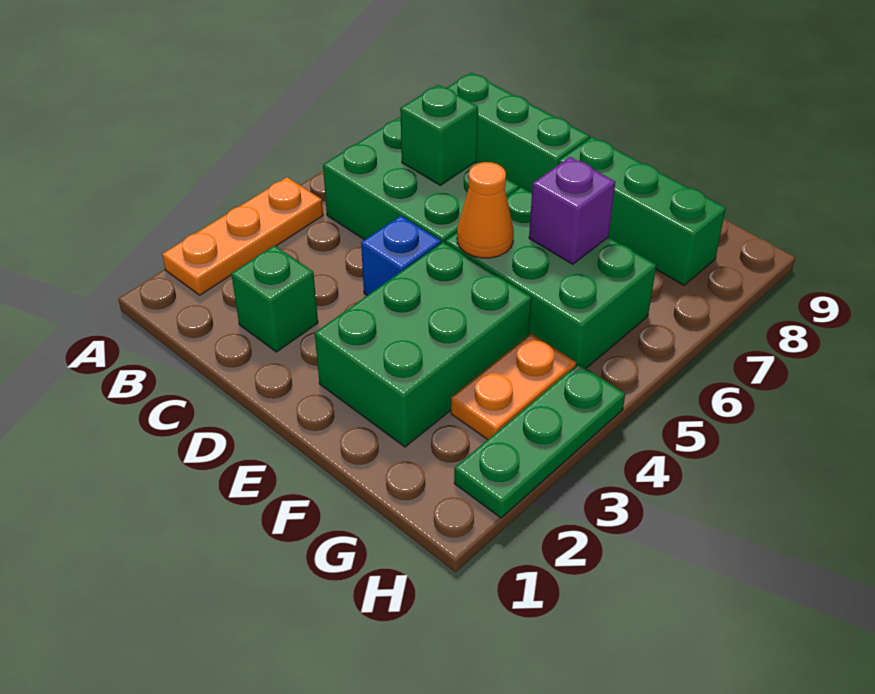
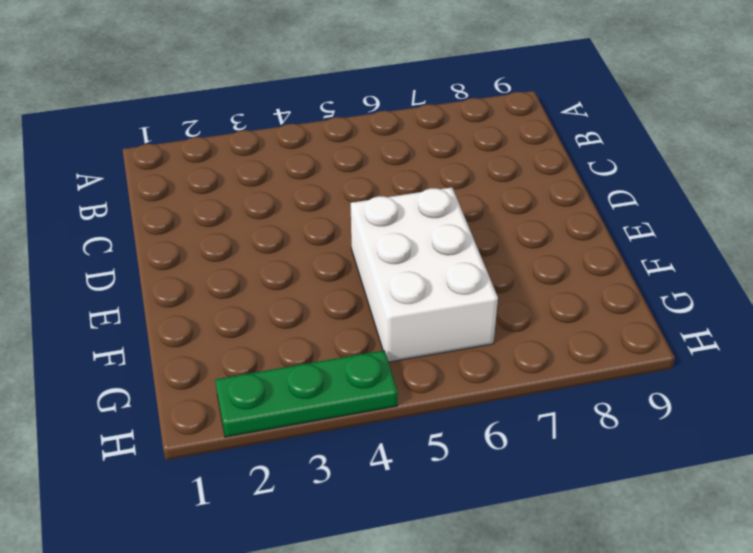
white 2x3 brick [351,187,498,362] -> green 2x3 brick [445,187,656,368]
none -> orange 1x3 plate [162,177,323,295]
none -> green 2x3 brick [323,117,519,243]
none -> green 1x3 brick [447,73,590,193]

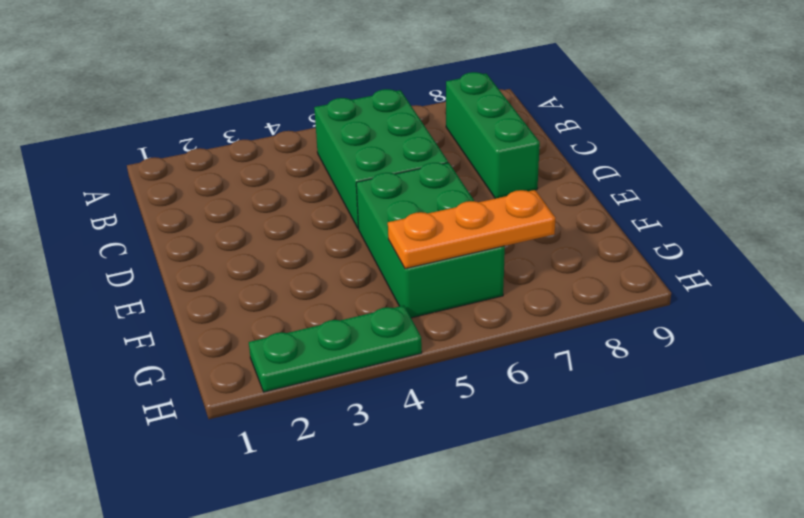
orange 1x3 plate [388,190,555,269] -> orange 1x3 plate moved to [162,177,323,295]
none -> green 1x1 brick [231,245,318,352]
none -> blue 1x1 brick [361,216,441,295]
none -> green 2x3 brick [315,242,532,447]

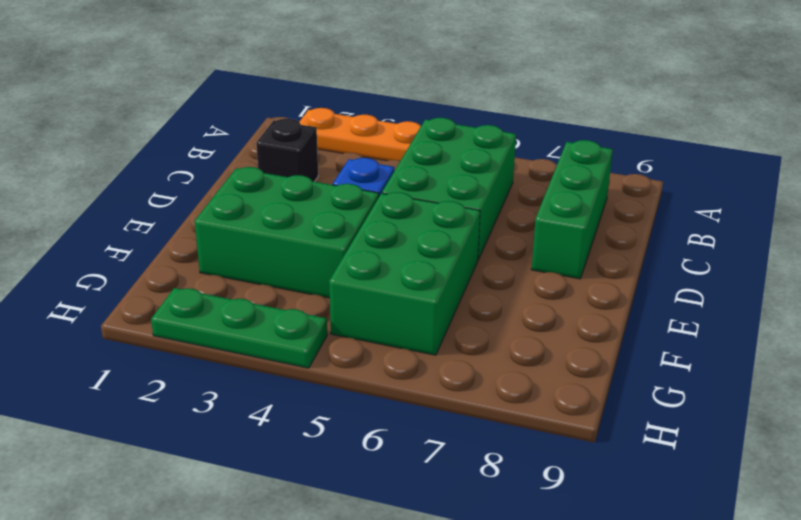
black 1x1 brick [256,119,318,182] -> green 1x1 brick [231,245,318,352]
none -> green 1x3 brick [559,137,726,285]
none -> orange 1x2 plate [451,334,576,440]
none -> green 1x1 brick [400,85,478,185]

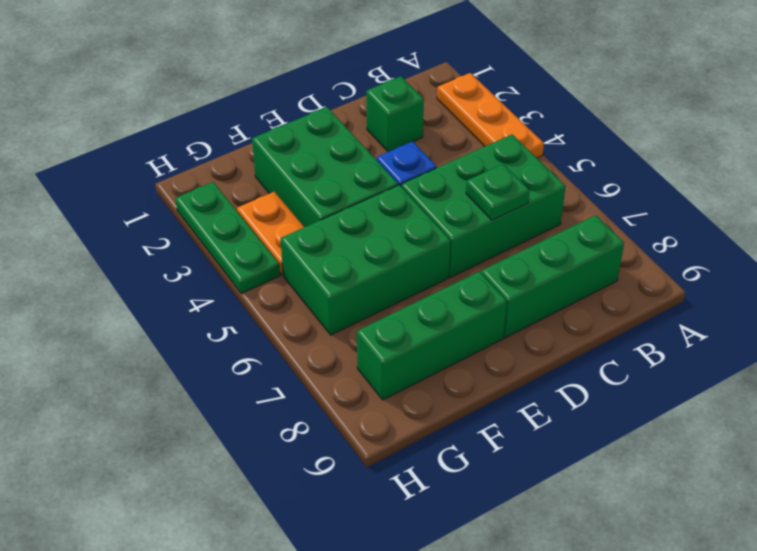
green 1x1 plate [466,164,529,220] -> green 1x1 brick [400,85,478,185]
none -> orange 1x1 cone [457,162,514,258]
none -> purple 1x1 brick [529,157,615,264]

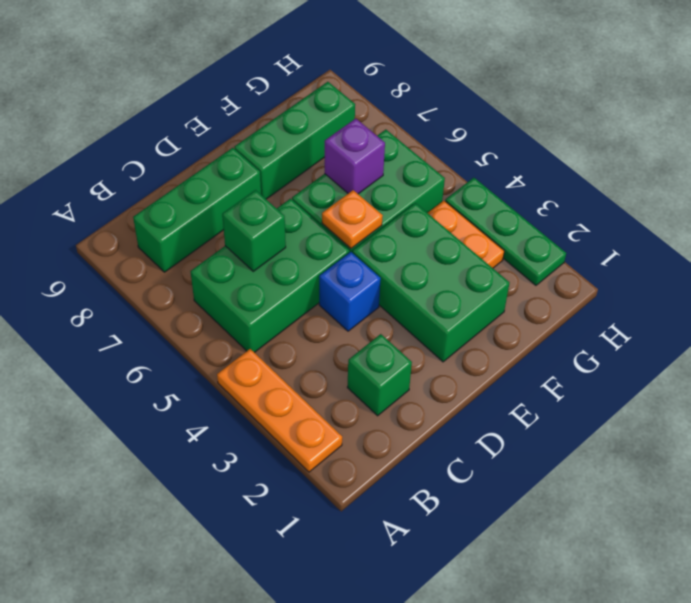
orange 1x1 plate [322,190,383,249] -> orange 1x1 cone [457,162,514,258]

